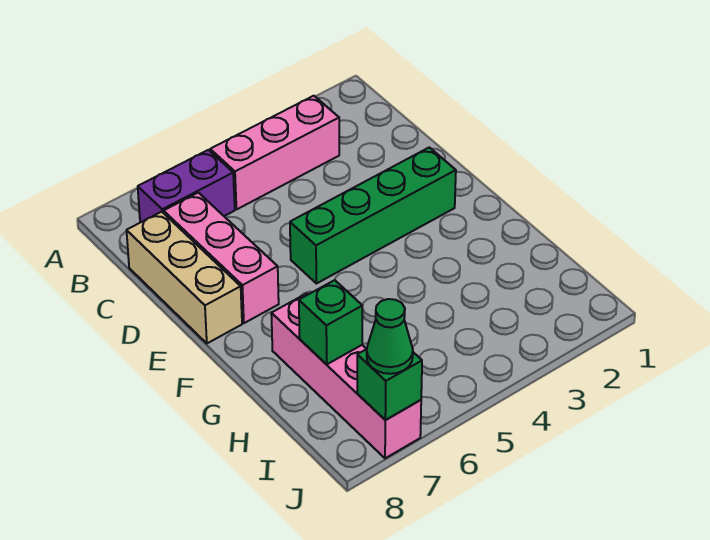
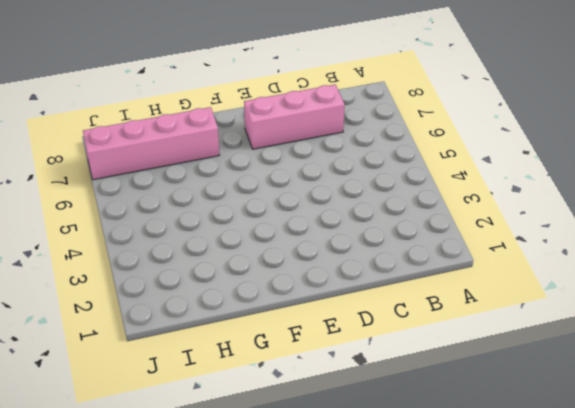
none -> pink 1x3 brick [210,96,339,210]
none -> purple 1x2 brick [138,150,235,223]

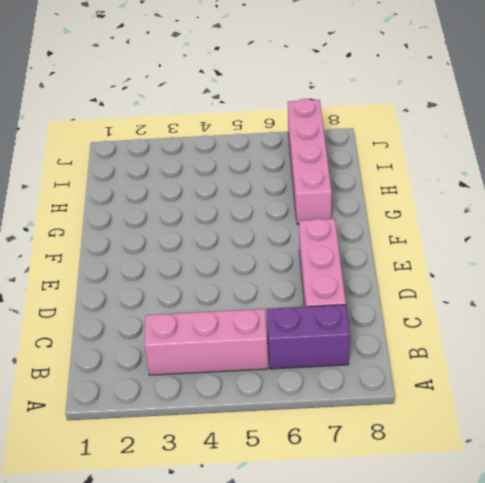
none -> tan 1x3 brick [126,212,242,343]
none -> green 1x4 brick [290,147,456,284]

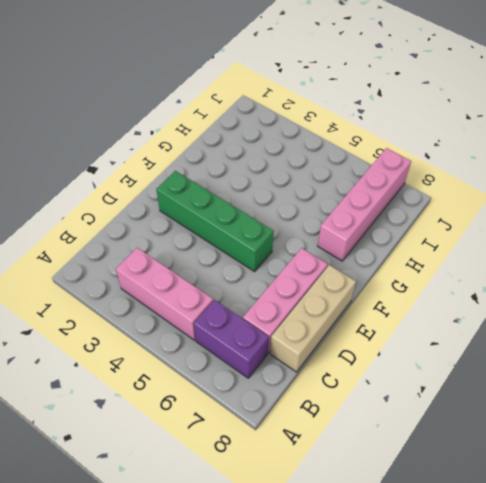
none -> green 1x1 brick [299,280,362,364]
none -> green 1x1 brick [357,349,422,420]

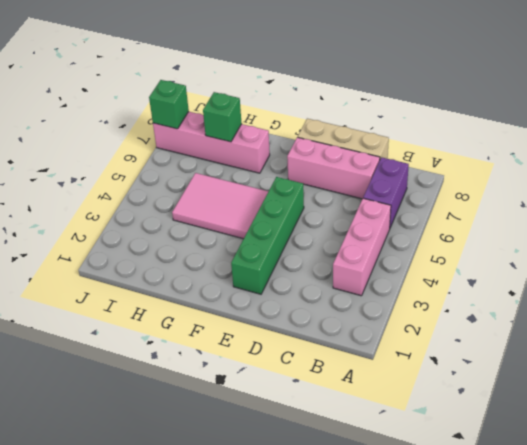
pink 2x3 tile [172,173,268,239] -> none
none -> green 1x1 cone [367,299,413,374]

